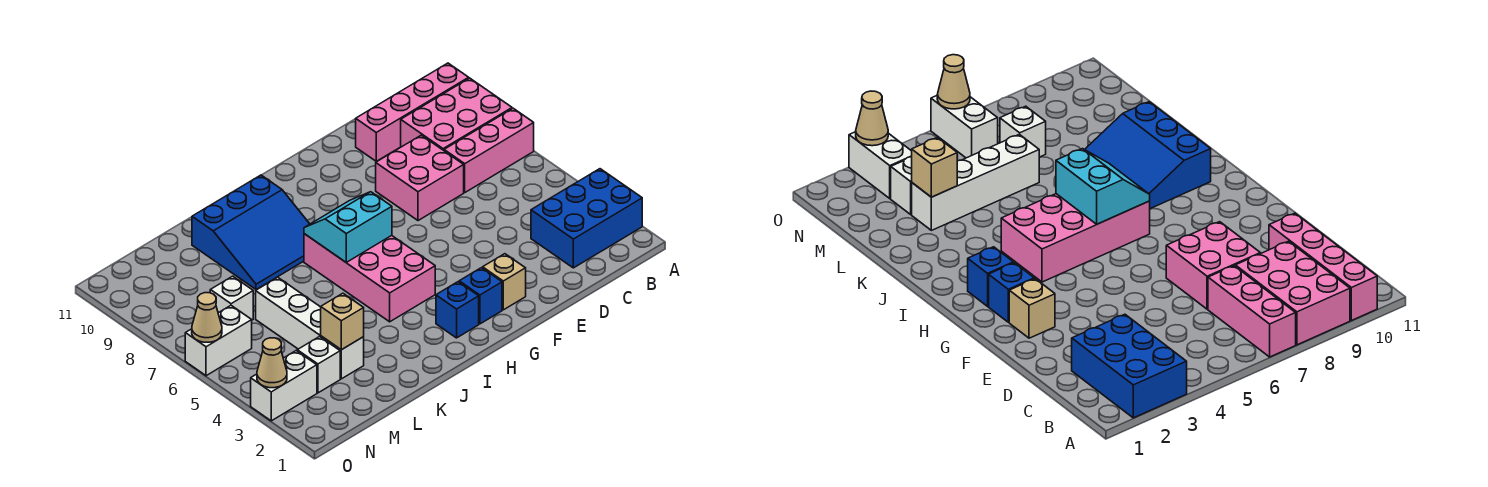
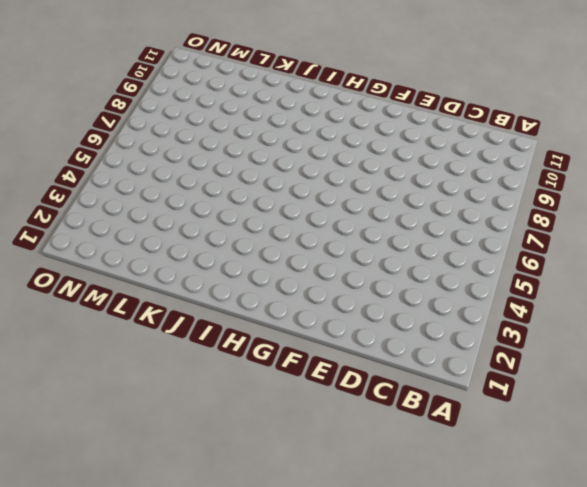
none -> blue 2x3 brick [531,169,642,268]
none -> pink 1x3 brick [444,108,534,192]
none -> pink 2x3 brick [401,78,512,150]

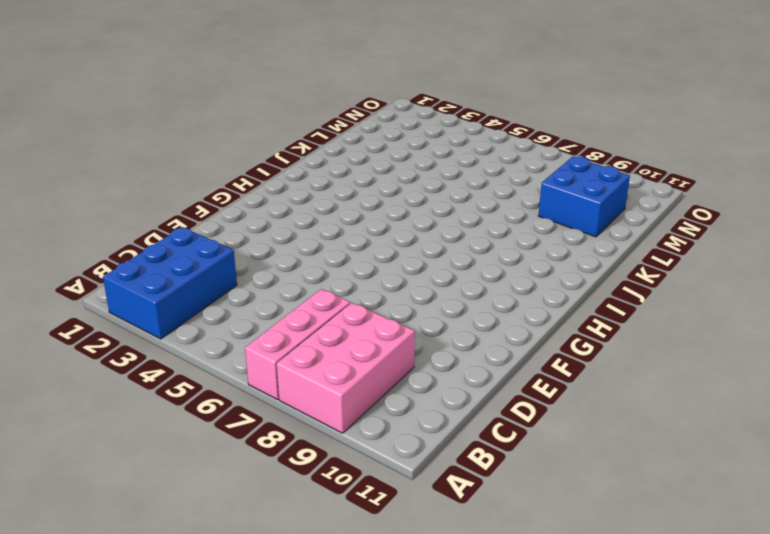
blue 2x2 brick [538,156,630,237] -> none
none -> pink 1x4 brick [356,63,469,161]
none -> pink 2x2 brick [376,135,464,221]
none -> tan 1x1 brick [483,254,526,310]

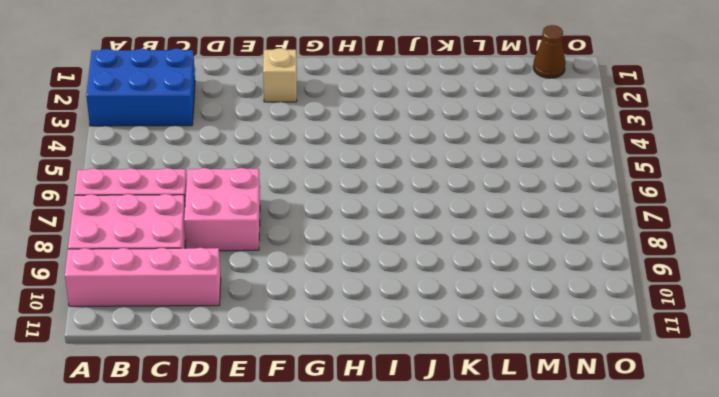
brown 1x1 cone [533,25,566,78] -> none
none -> blue 1x1 brick [459,268,502,324]
none -> blue 1x1 brick [436,282,479,338]
none -> pink 2x4 brick [304,234,435,322]

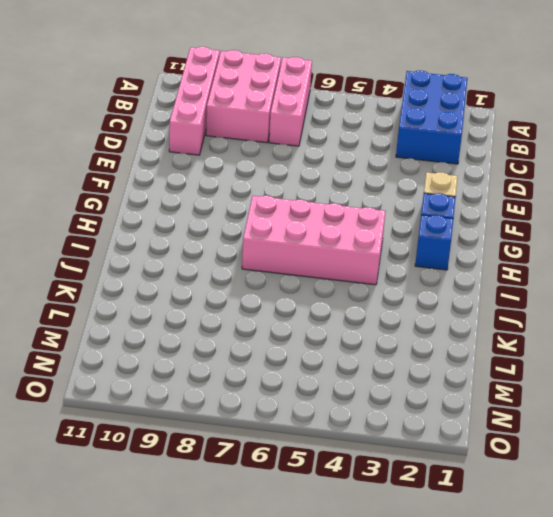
none -> pink 2x2 brick [376,135,464,221]
none -> blue 3x3 slope [192,175,309,290]
none -> white 1x4 brick [256,277,364,379]

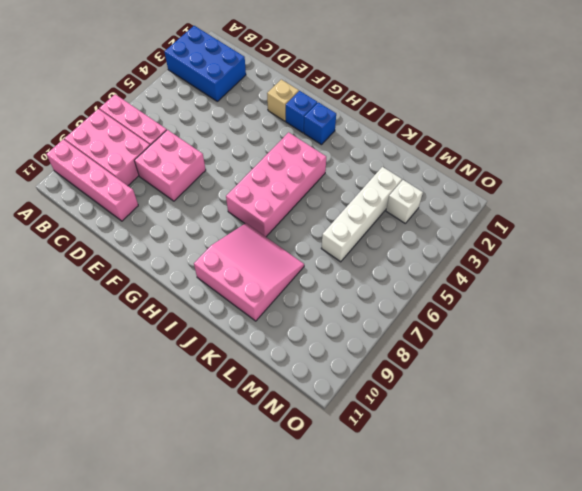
pink 3x3 slope [194,223,304,321] -> blue 3x3 slope [192,175,309,290]
none -> white 1x1 brick [210,276,253,320]
none -> white 1x2 brick [251,351,317,421]
none -> white 1x2 brick [185,306,252,376]

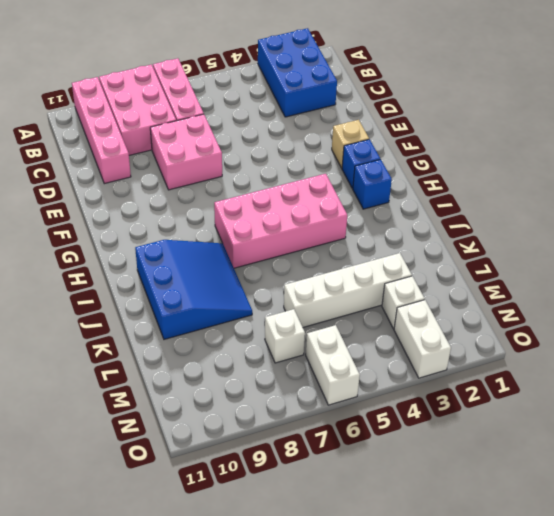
none -> cyan 2x2 slope [304,192,392,262]
none -> tan 1x1 brick [321,293,364,350]
none -> tan 1x1 cone [257,338,287,388]

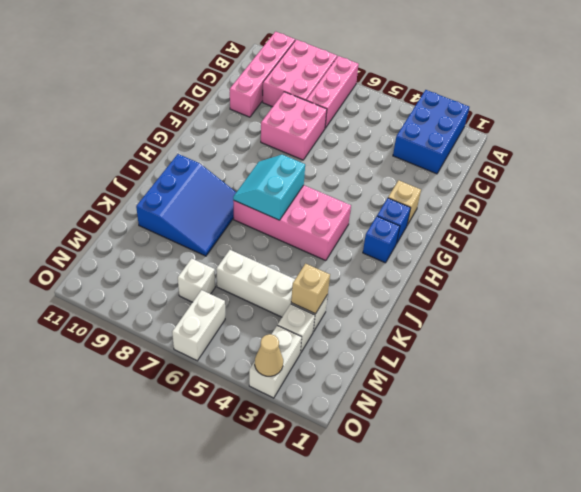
none -> tan 1x1 cone [192,293,222,342]

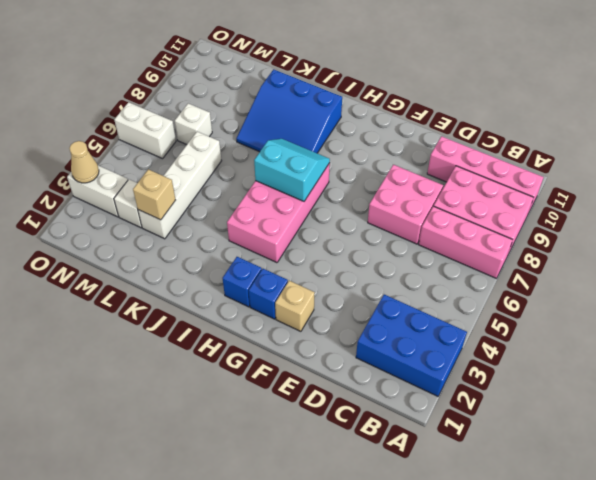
none -> tan 1x1 cone [192,293,222,342]

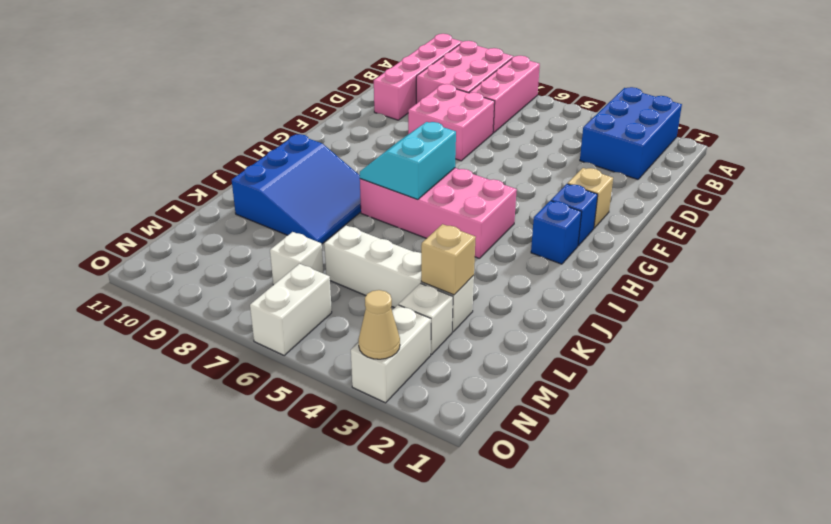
none -> tan 1x1 cone [192,293,222,342]

